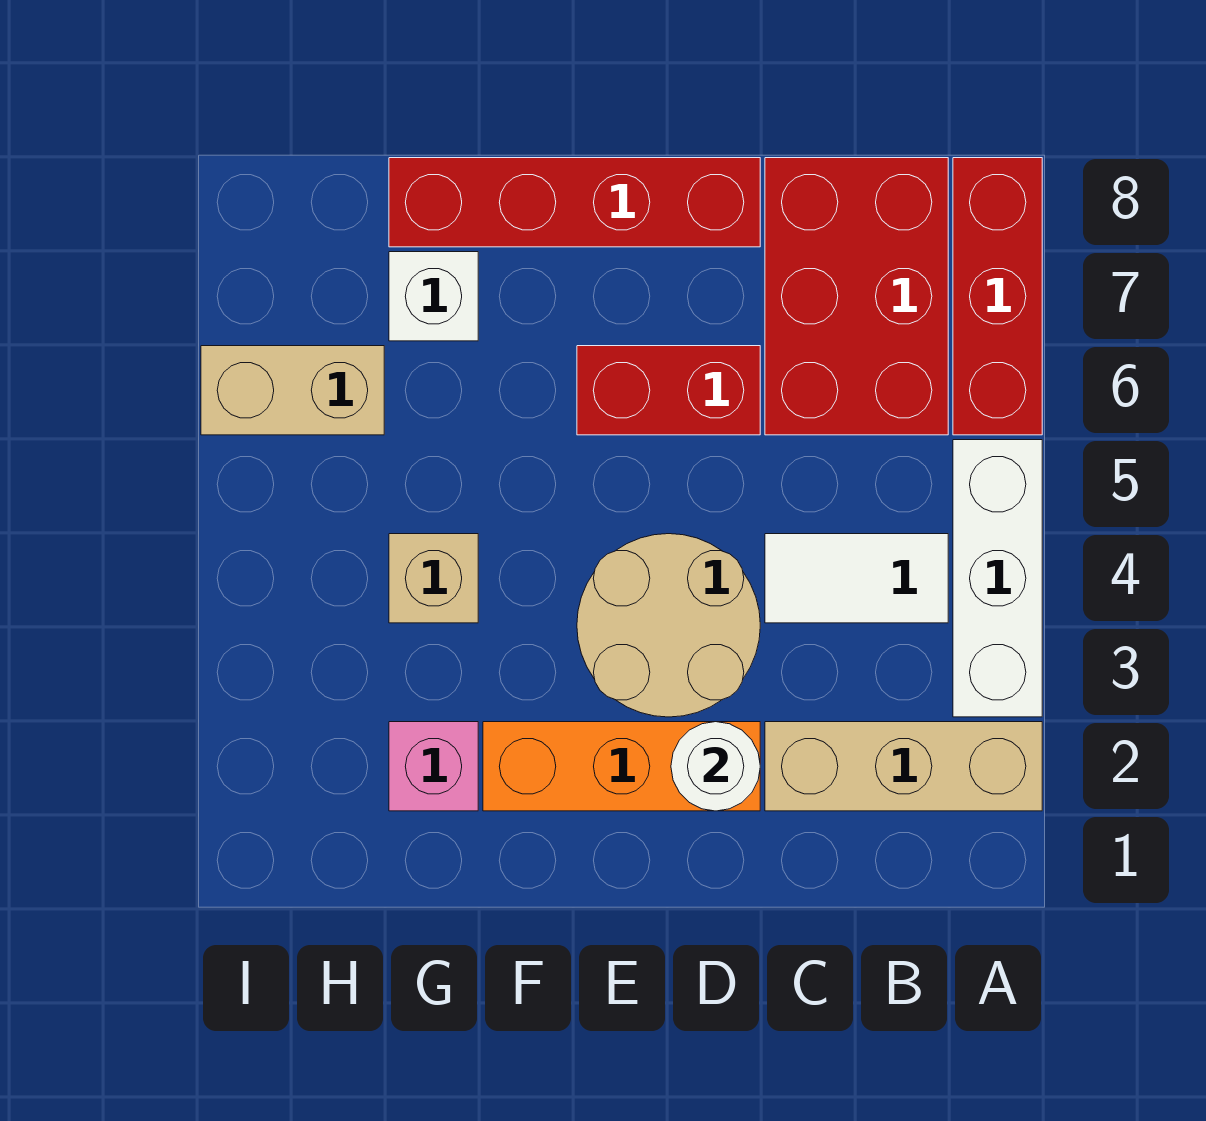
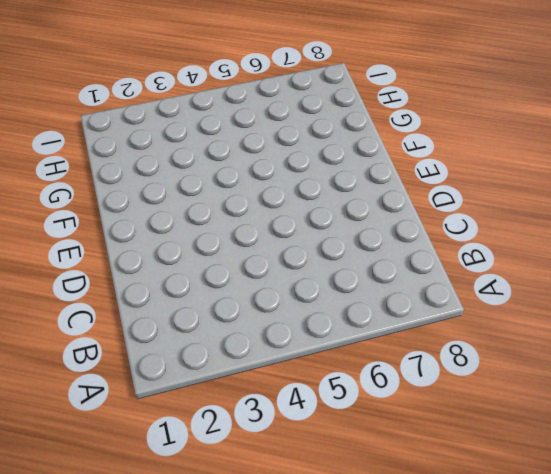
none -> tan 1x3 brick [765,722,1042,811]
none -> white 1x3 brick [953,440,1042,717]
none -> red 1x3 brick [953,158,1042,435]

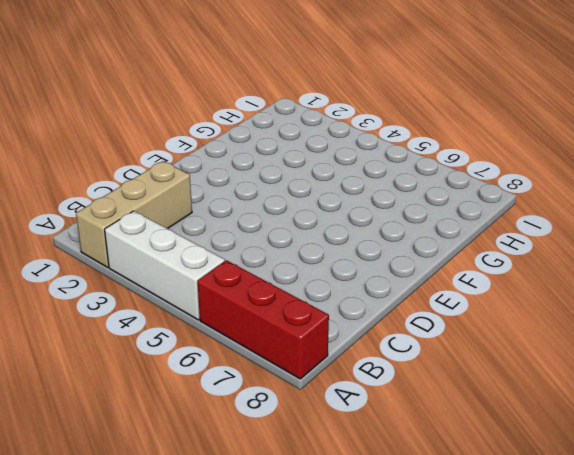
none -> white 1x2 tile [765,534,948,623]
none -> red 2x3 brick [765,158,948,435]
none -> orange 1x3 brick [483,722,760,811]

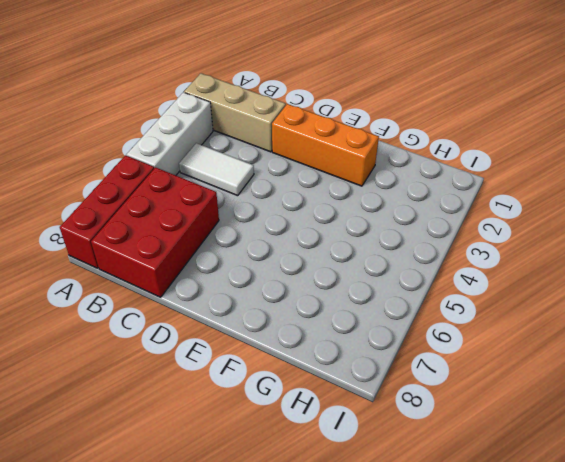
none -> tan 2x2 round brick [577,534,760,717]
none -> red 1x2 brick [577,346,760,435]
none -> red 1x4 brick [389,158,760,247]

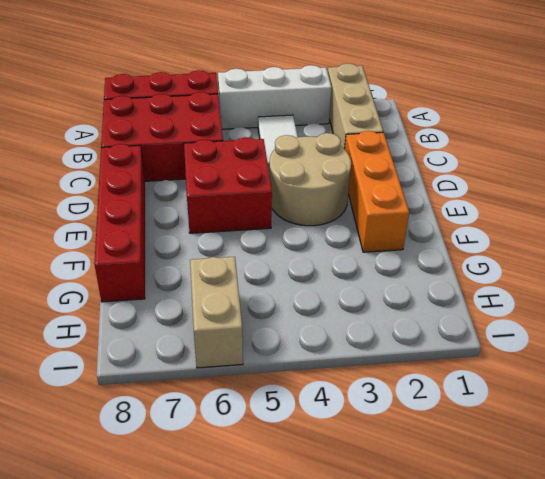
red 2x2 brick [184,137,272,233] -> red 1x2 brick [577,346,760,435]
none -> pink 1x1 brick [389,722,478,811]
none -> tan 1x1 brick [389,534,478,623]
none -> white 1x1 brick [389,252,478,341]

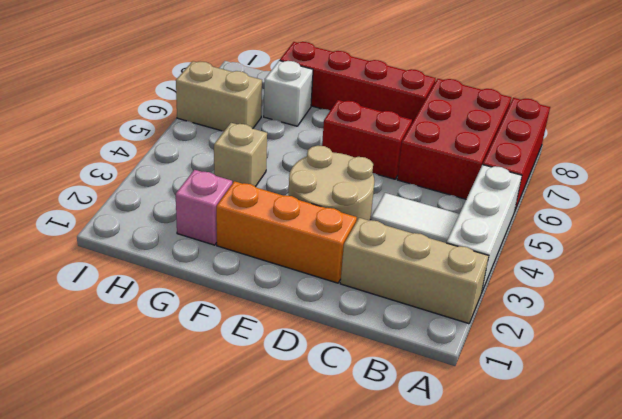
none -> white 1x1 round brick [671,722,760,811]

